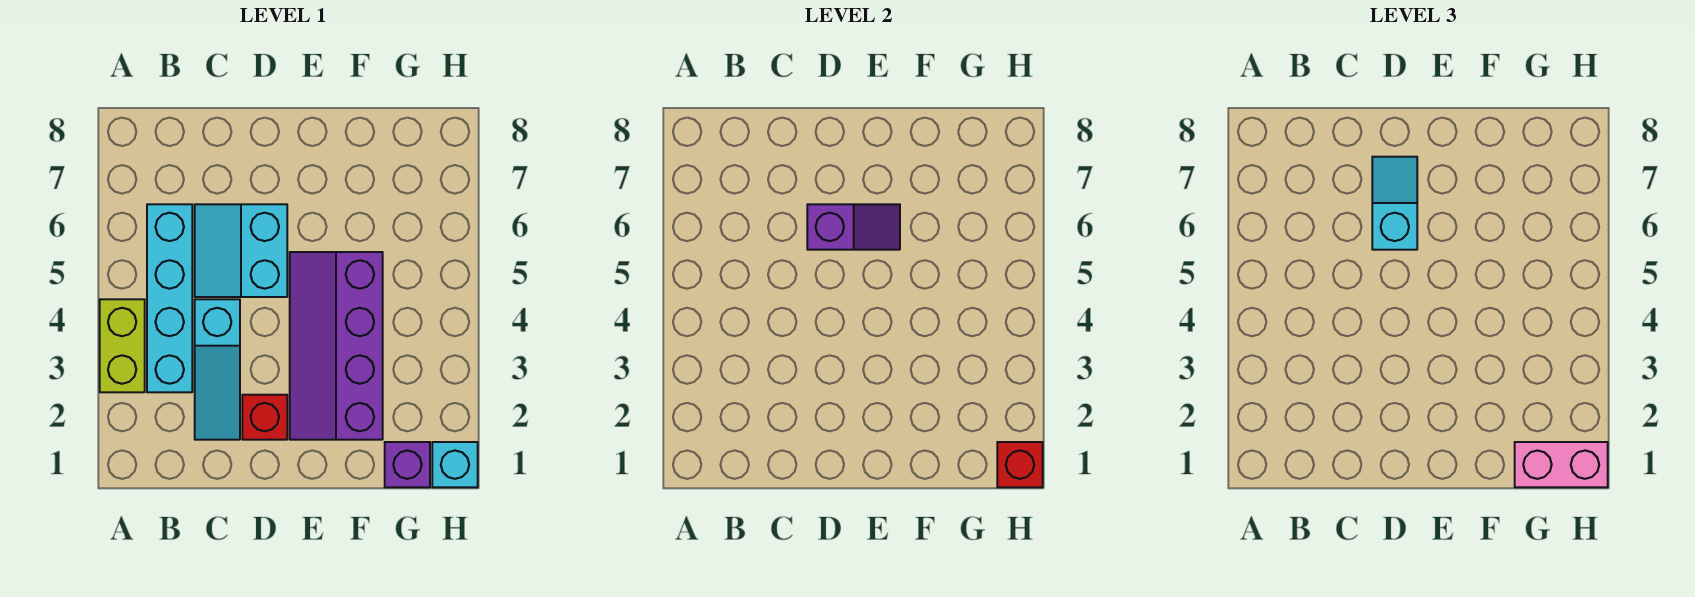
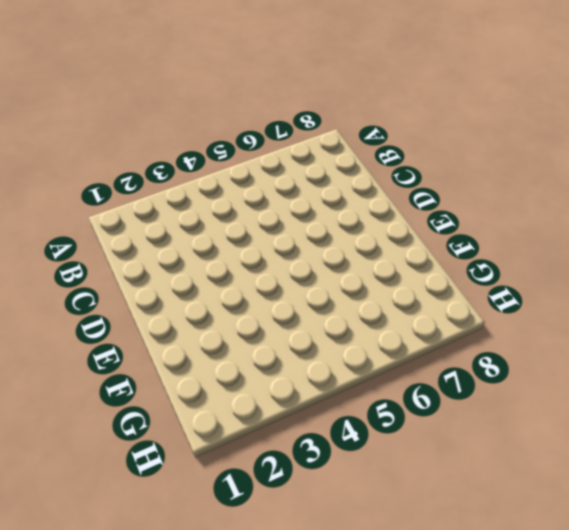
none -> lime 1x2 brick [100,299,145,392]
none -> cyan 1x4 brick [147,204,192,392]
none -> cyan 1x3 slope [195,299,240,440]

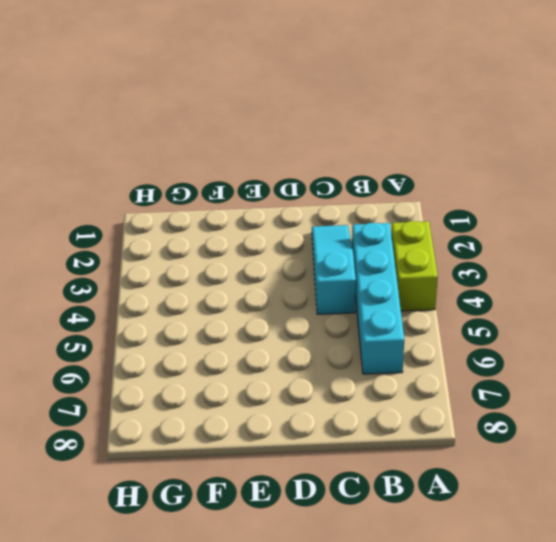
none -> cyan 2x2 slope [195,204,287,297]
none -> red 1x1 brick [242,395,287,440]
none -> purple 2x4 slope [290,252,383,440]

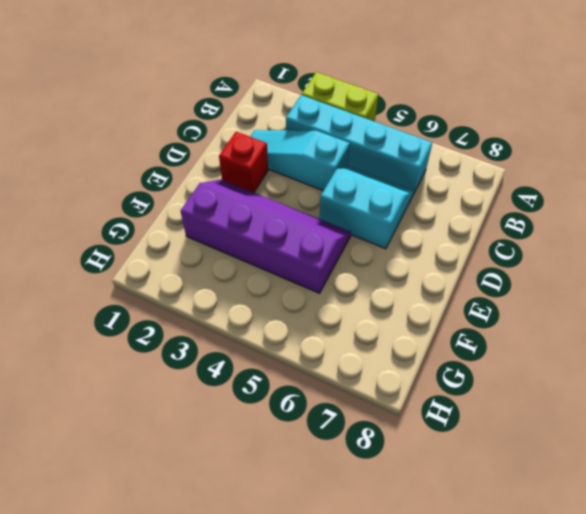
none -> purple 1x1 brick [385,442,430,487]
none -> cyan 1x1 brick [432,442,478,487]
none -> purple 1x2 slope [807,204,900,250]

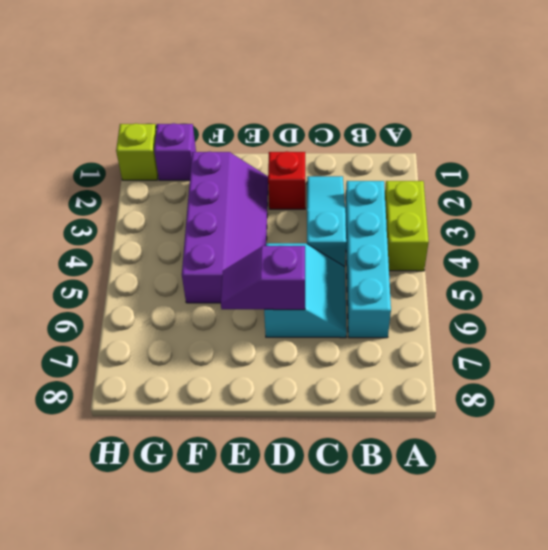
lime 1x1 brick [116,123,158,180] -> cyan 1x1 brick [432,442,478,487]
none -> red 1x1 brick [997,442,1043,487]
none -> cyan 1x2 slope [1372,157,1417,250]
none -> pink 1x2 brick [1515,442,1608,487]

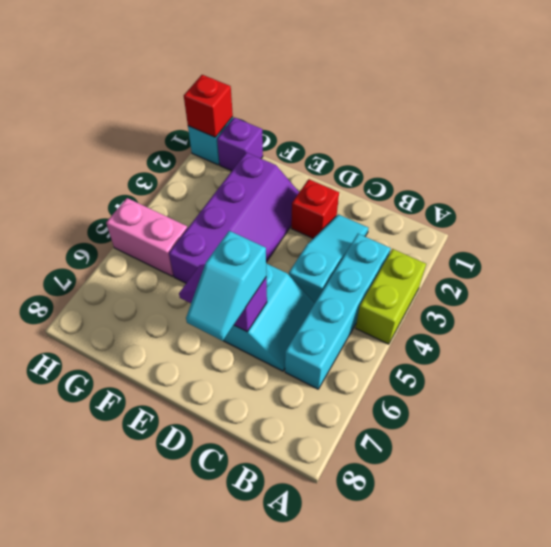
pink 1x2 brick [106,198,188,276] -> pink 1x2 brick moved to [1515,442,1608,487]

